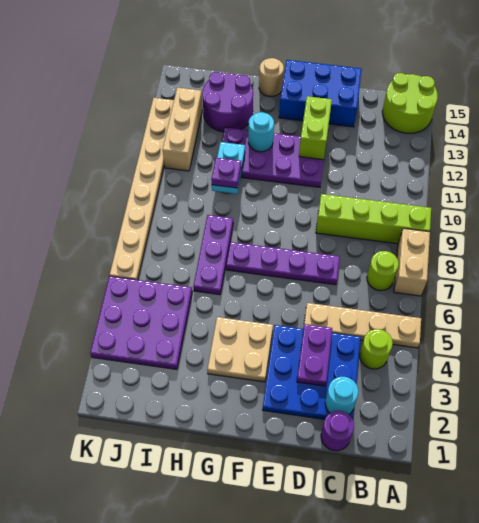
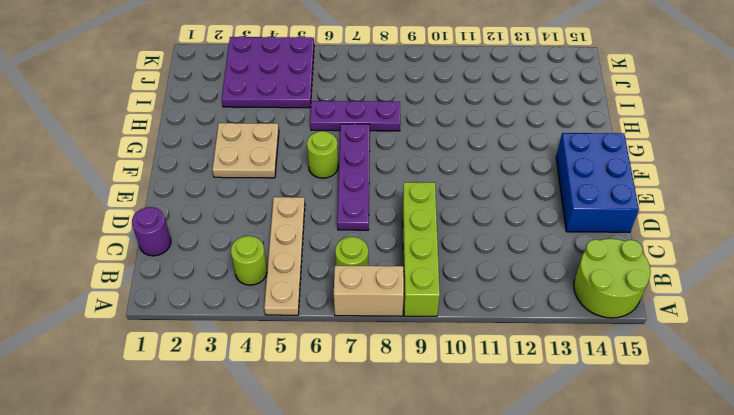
lime 1x1 round brick [307,131,338,178] -> none
none -> blue 3x3 plate [263,325,361,419]
none -> purple 2x4 plate [222,127,324,187]
none -> tan 1x1 round brick [259,58,284,96]

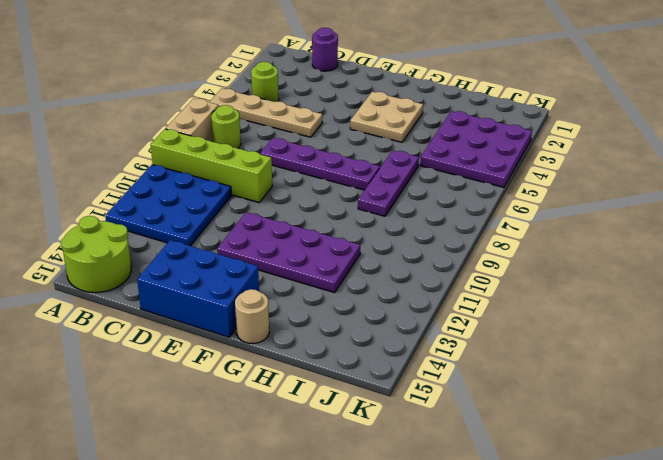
blue 3x3 plate [105,165,231,246] -> blue 3x3 plate moved to [263,325,361,419]
none -> purple 2x2 round brick [202,72,253,132]
none -> tan 1x3 brick [163,88,202,171]
none -> tan 1x8 plate [110,98,174,280]

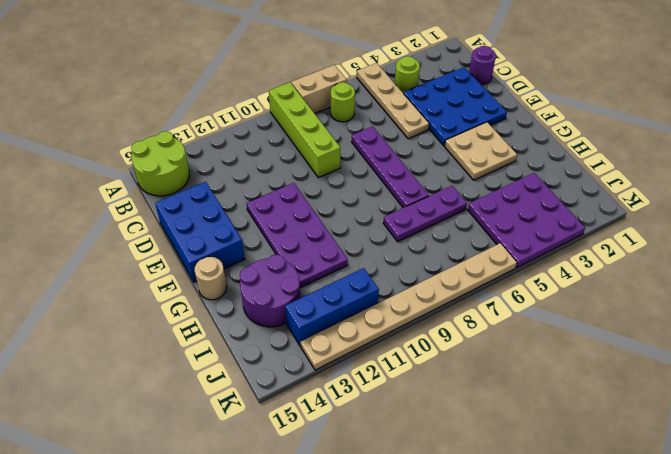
blue 1x3 brick [285,268,379,346] -> tan 1x3 brick [163,88,202,171]
none -> cyan 1x1 round brick [325,377,358,414]
none -> purple 1x2 plate [297,324,332,386]
none -> lime 1x2 brick [299,96,332,160]

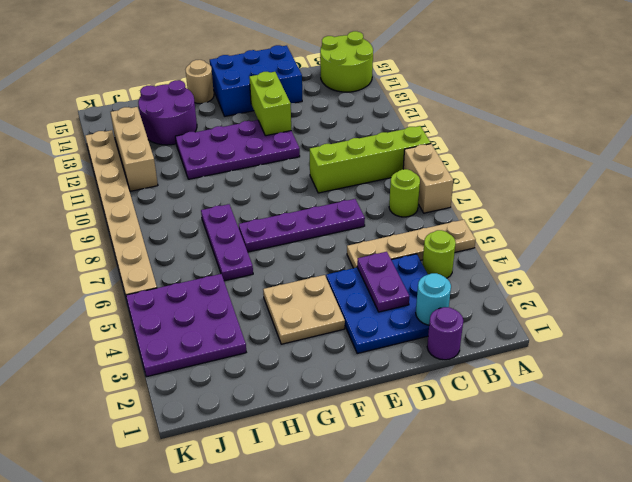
none -> cyan 1x1 round brick [248,112,274,152]
none -> cyan 1x2 plate [212,142,245,194]
none -> purple 1x1 plate [211,158,241,188]

